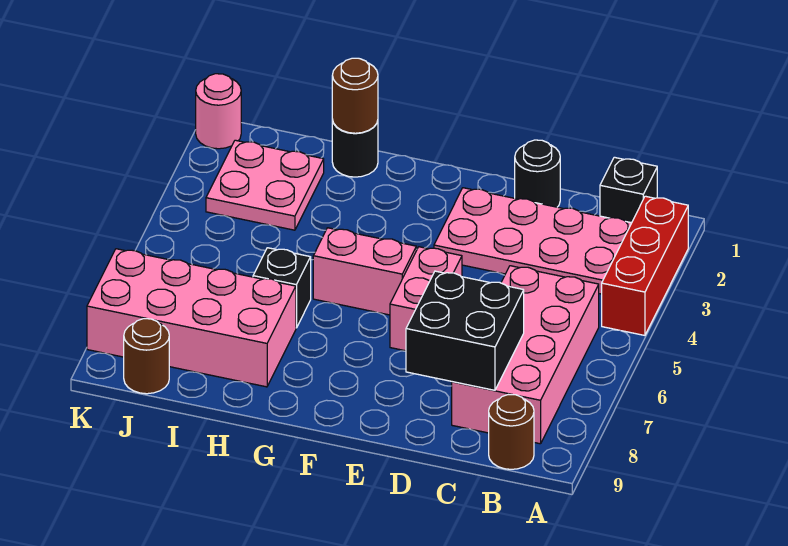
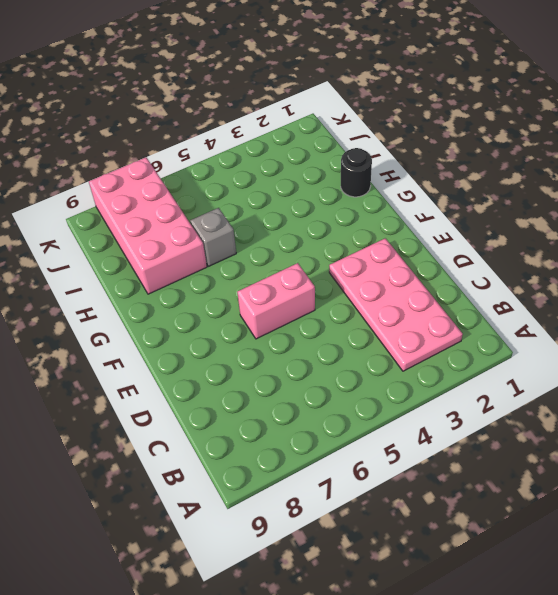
grey 1x1 brick [190,208,236,266] -> black 1x1 brick [253,248,311,328]
none -> red 1x3 brick [602,196,688,335]
none -> black 1x1 brick [600,157,657,223]
none -> pink 2x4 brick [452,266,599,444]

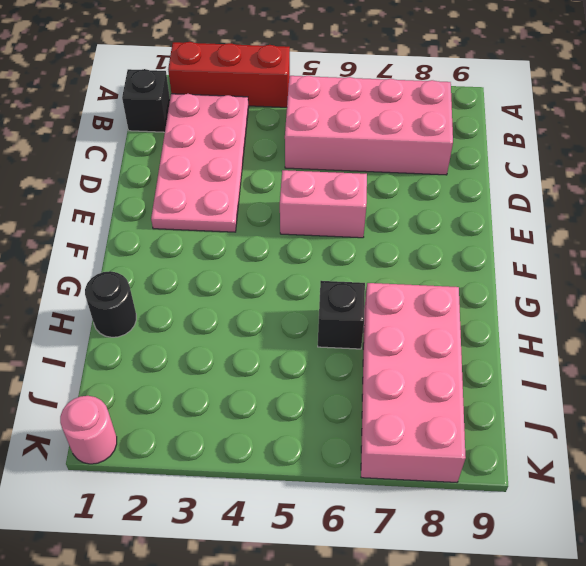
none -> brown 1x1 round brick [489,395,534,469]
none -> black 1x1 round brick [515,140,560,207]
none -> pink 1x2 brick [313,228,416,315]

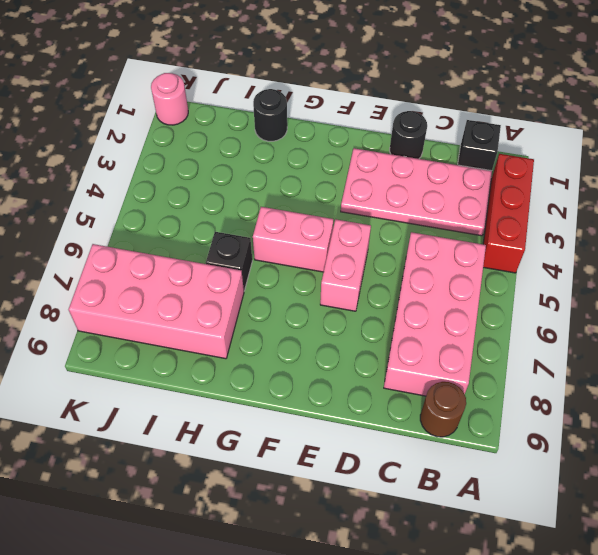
none -> pink 2x2 plate [206,140,324,230]
none -> brown 1x1 round brick [124,319,169,394]
none -> black 2x2 brick [406,271,524,390]

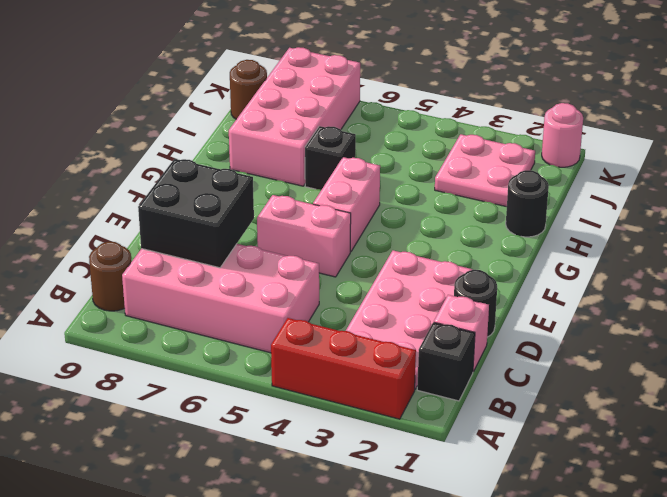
pink 1x1 brick [434,295,489,372] -> none
none -> brown 1x1 round brick [332,58,378,133]

